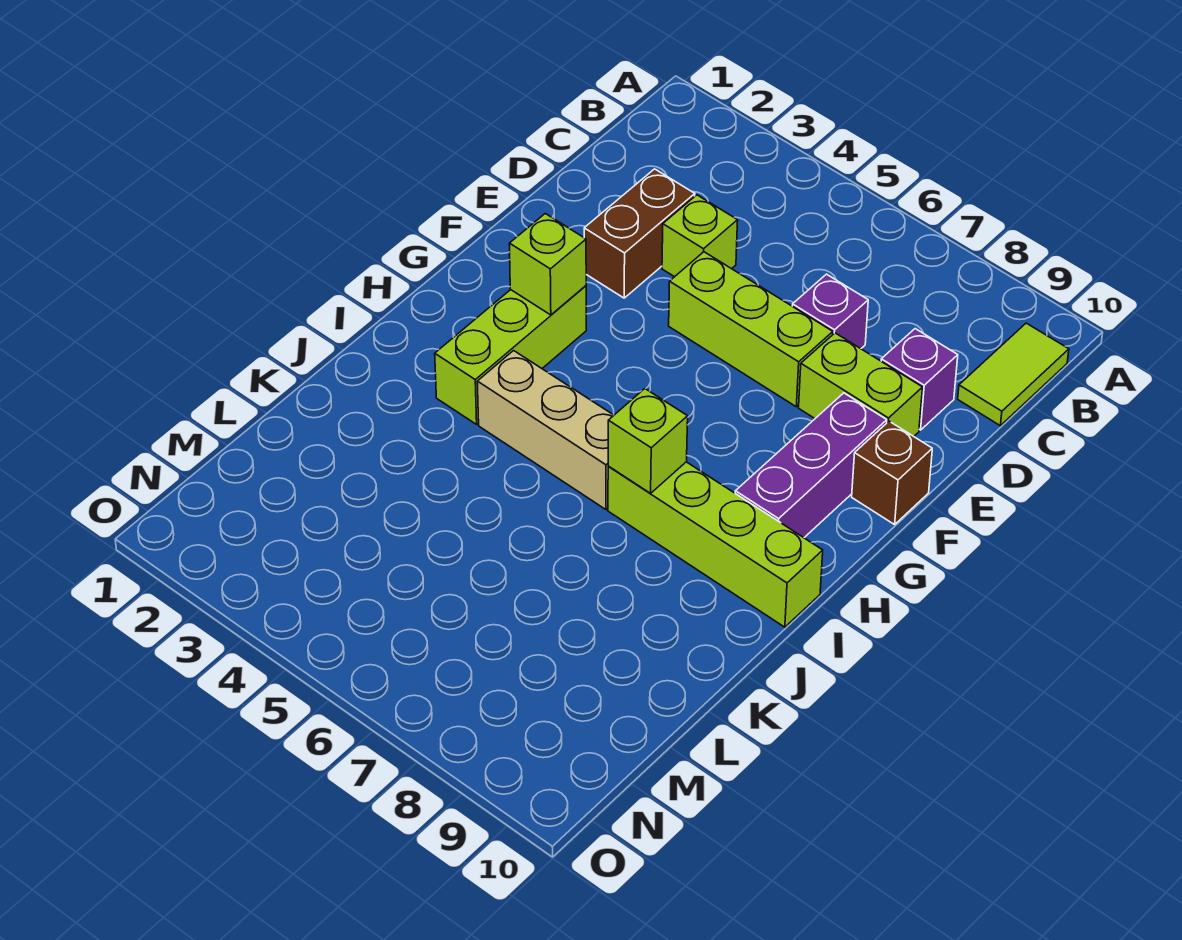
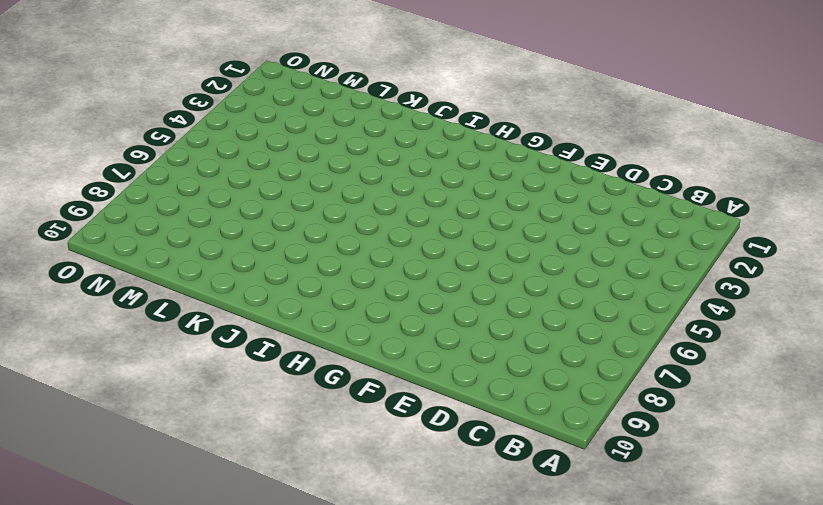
none -> lime 1x2 tile [958,323,1069,426]
none -> brown 1x2 brick [584,169,695,298]
none -> lime 1x1 brick [662,195,738,277]

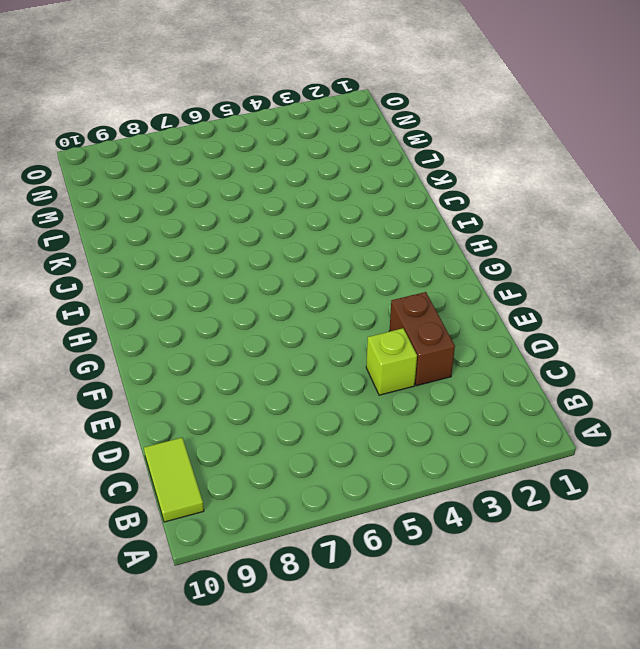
none -> purple 1x1 brick [792,274,868,349]
none -> purple 1x1 brick [881,329,958,430]
none -> lime 1x3 brick [669,252,833,407]

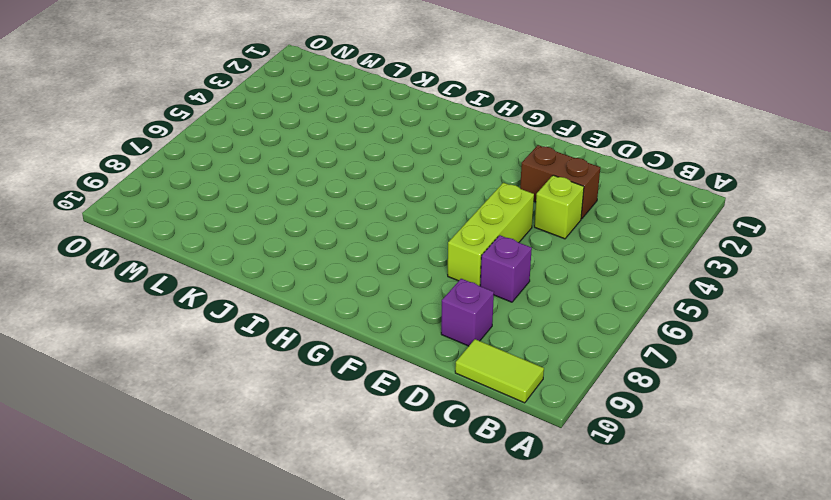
none -> lime 1x2 brick [799,333,923,436]
none -> purple 1x3 brick [735,393,887,538]
none -> brown 1x1 brick [852,421,932,525]

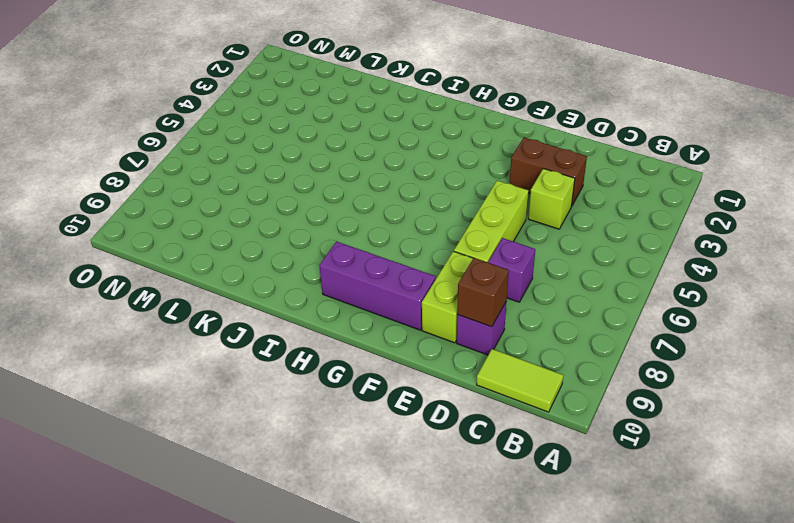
brown 1x1 brick [457,258,509,327] -> brown 1x1 brick moved to [852,421,932,525]
none -> lime 1x3 brick [435,286,586,424]
none -> tan 1x3 brick [477,351,614,509]
none -> lime 1x4 brick [608,462,823,627]

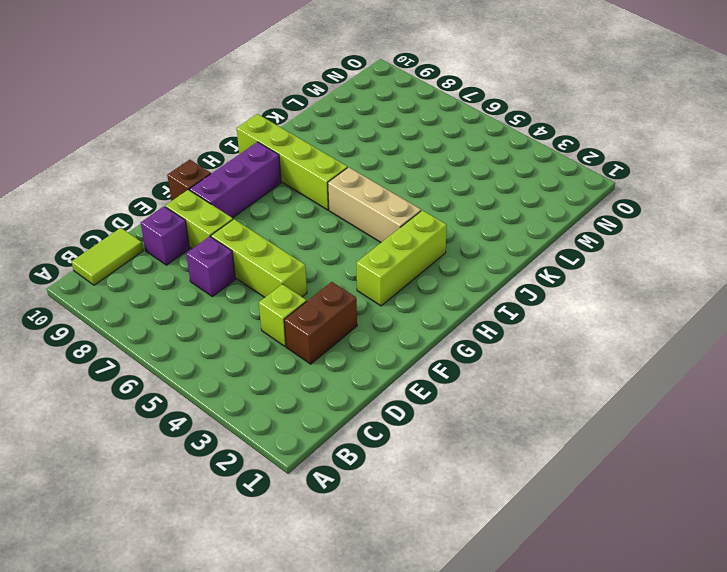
none -> lime 1x1 brick [509,214,586,315]
none -> lime 1x1 brick [608,389,688,493]

